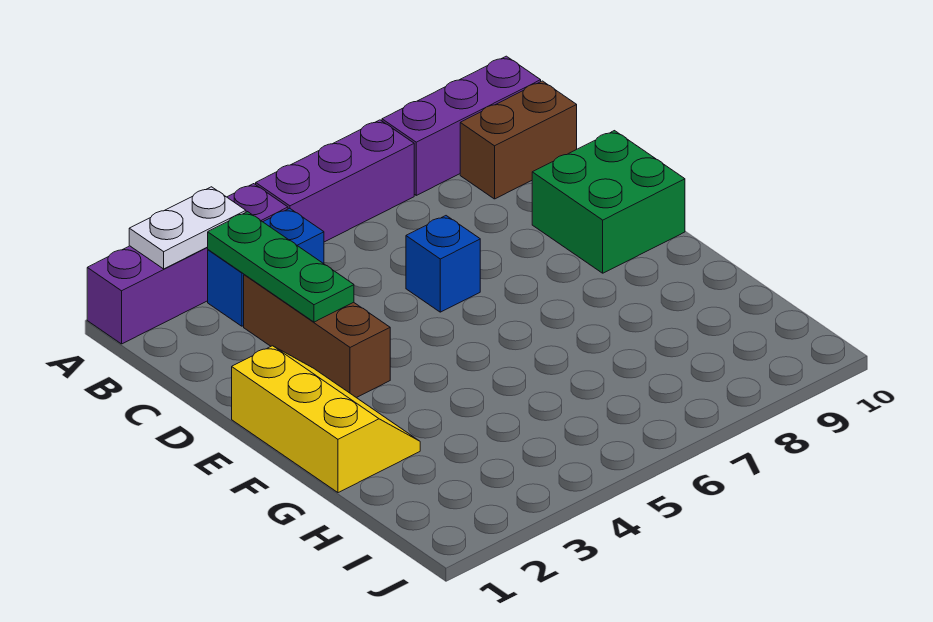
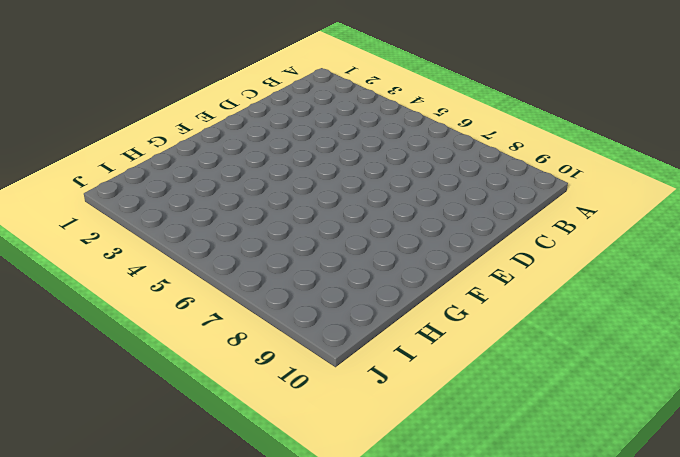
none -> purple 1x4 brick [87,184,288,344]
none -> purple 1x3 brick [256,120,414,242]

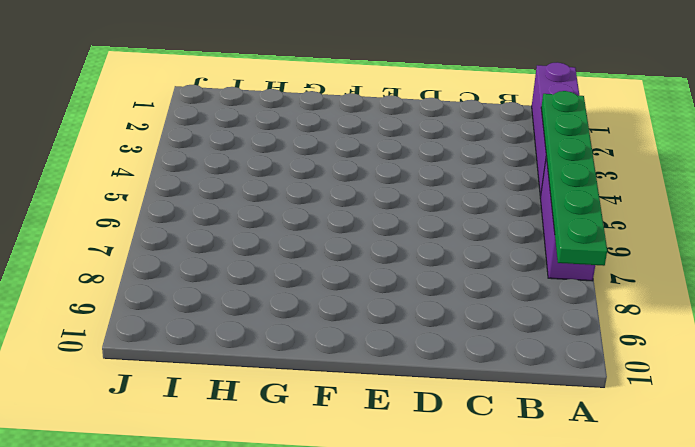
green 1x6 plate [541,91,607,266] -> white 1x2 plate [129,187,246,269]
none -> purple 1x3 brick [382,56,541,195]
none -> blue 1x2 brick [208,208,324,326]

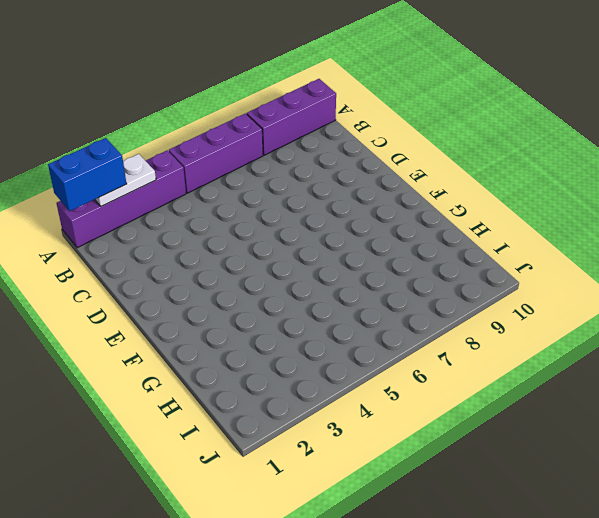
blue 1x2 brick [48,138,126,211] -> blue 1x2 brick moved to [208,208,324,326]
none -> brown 1x2 brick [460,81,577,199]
none -> brown 1x3 brick [244,275,390,398]

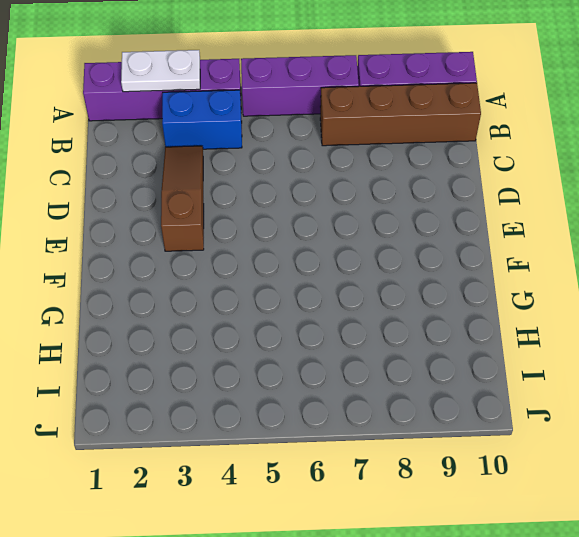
brown 1x4 brick [320,83,481,146] -> brown 1x2 brick [460,81,577,199]
brown 1x3 slope [161,146,204,251] -> brown 1x3 brick [244,275,390,398]
none -> blue 1x1 brick [406,216,480,312]
none -> green 2x2 brick [532,131,685,273]

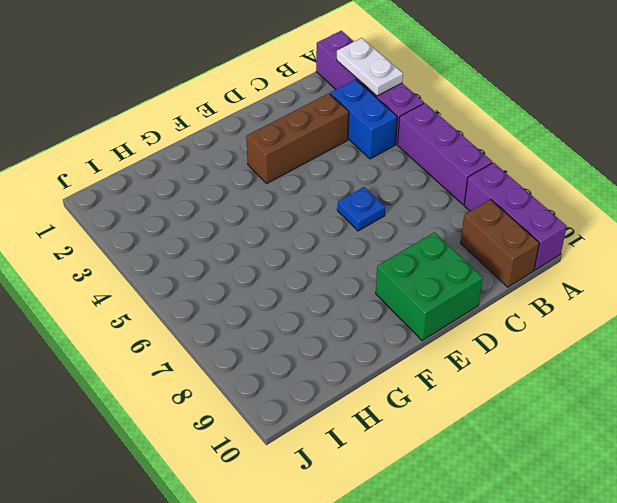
blue 1x1 plate [337,187,385,231] -> blue 1x1 brick [406,216,480,312]
none -> yellow 2x3 slope [232,346,420,493]
none -> green 1x3 plate [208,212,354,322]

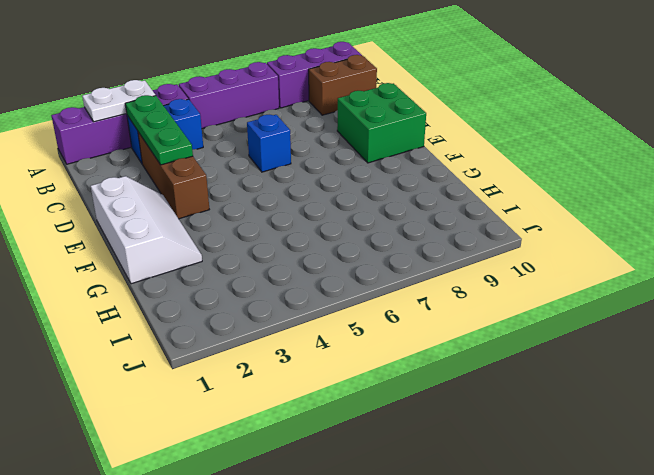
white 2x3 slope [91,176,202,284] -> yellow 2x3 slope [232,346,420,493]

